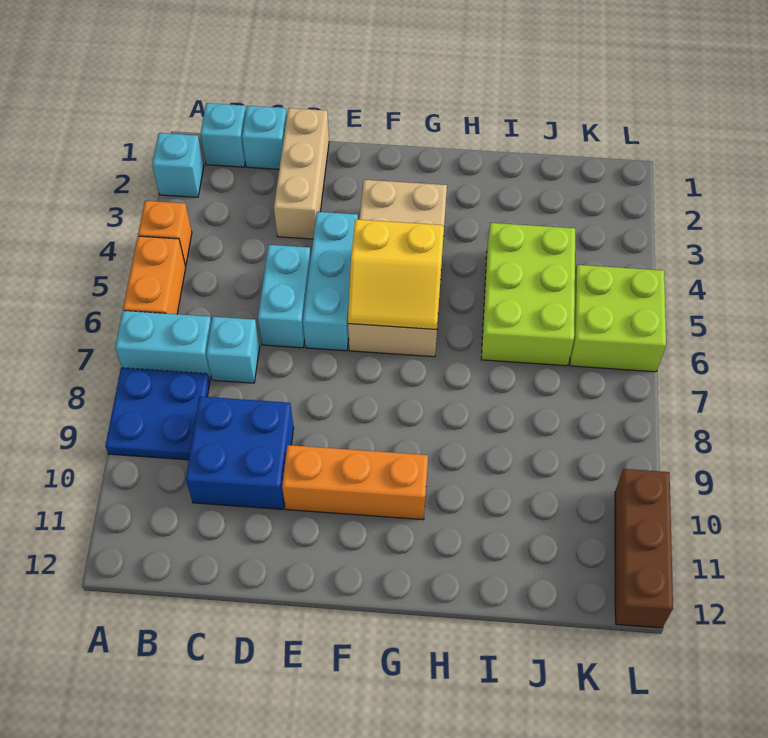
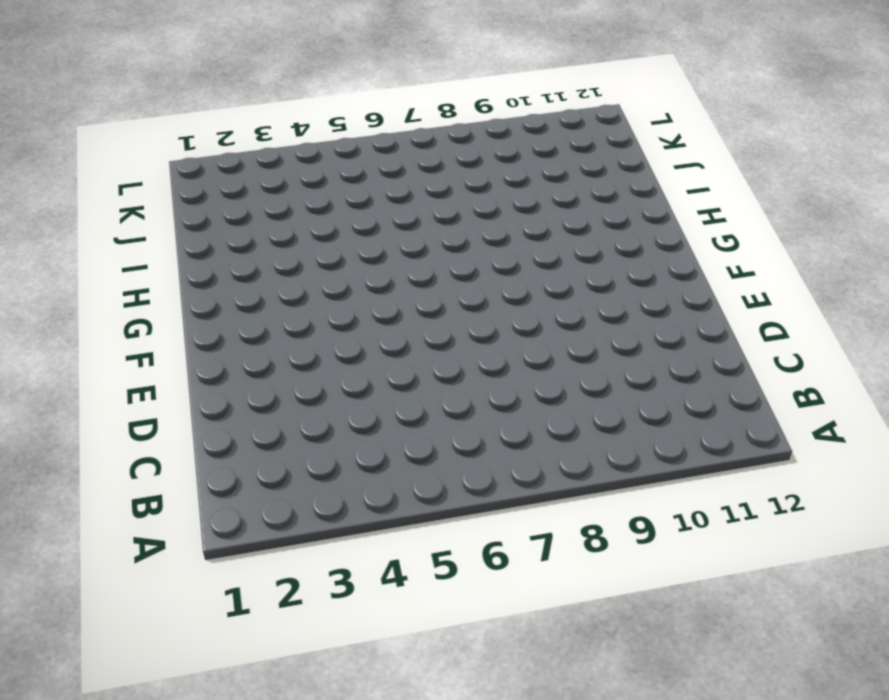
none -> cyan 1x1 brick [152,133,204,197]
none -> orange 1x1 brick [138,201,192,266]
none -> orange 1x2 brick [123,236,186,314]

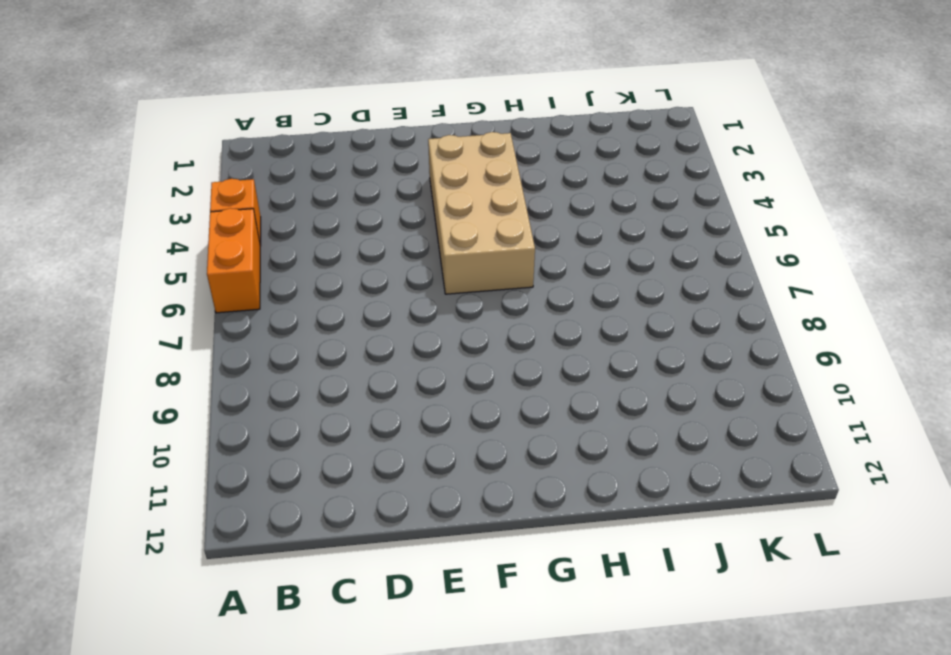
none -> cyan 1x1 brick [152,133,204,197]
none -> cyan 1x2 brick [115,311,211,380]
none -> blue 2x2 plate [105,368,210,460]

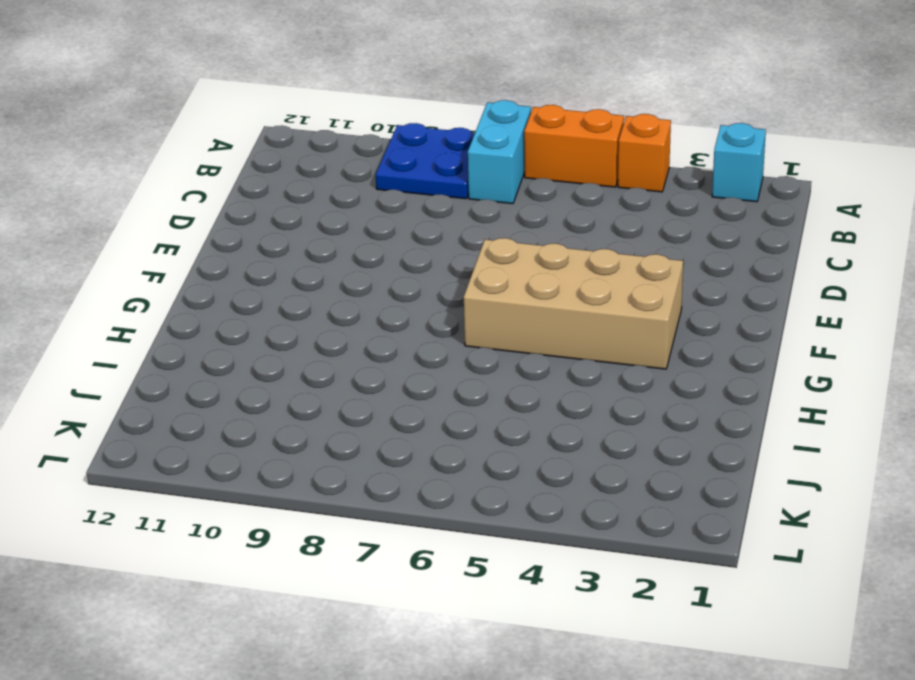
none -> cyan 1x1 brick [200,103,246,167]
none -> cyan 1x1 brick [242,106,287,169]
none -> cyan 1x1 brick [206,317,260,383]

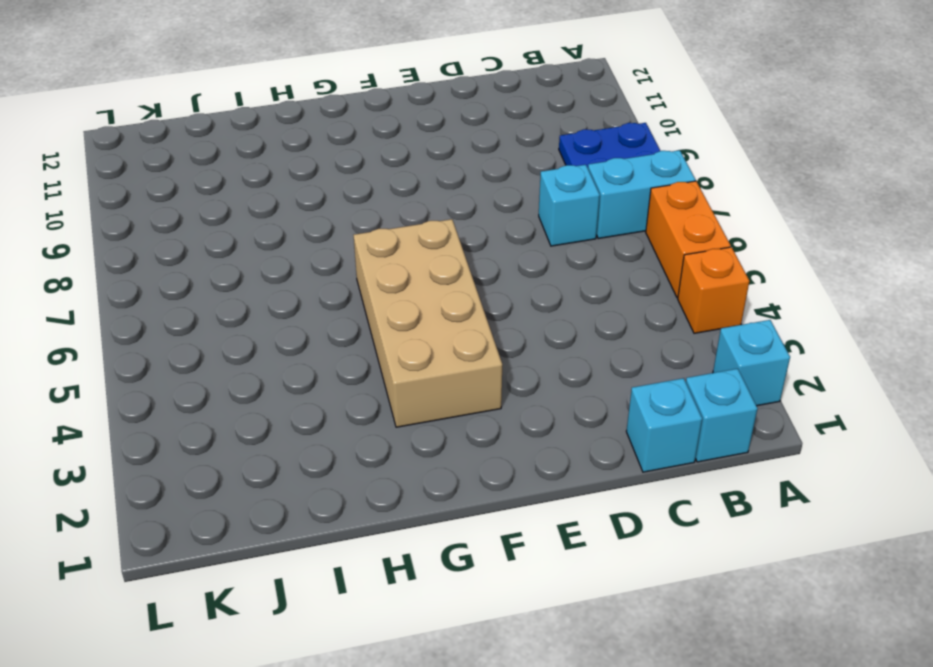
none -> blue 2x2 brick [186,396,294,509]
none -> tan 1x3 brick [274,108,329,239]
none -> cyan 1x2 brick [258,245,311,348]

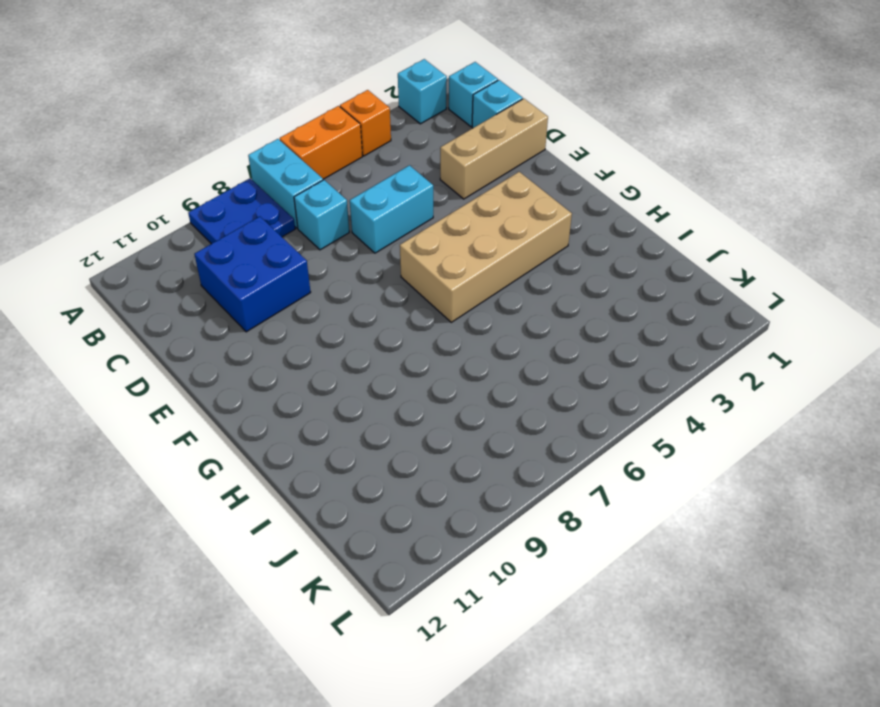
none -> cyan 1x3 brick [303,212,358,351]
none -> orange 1x3 brick [282,445,428,520]
none -> lime 2x3 brick [481,223,575,366]

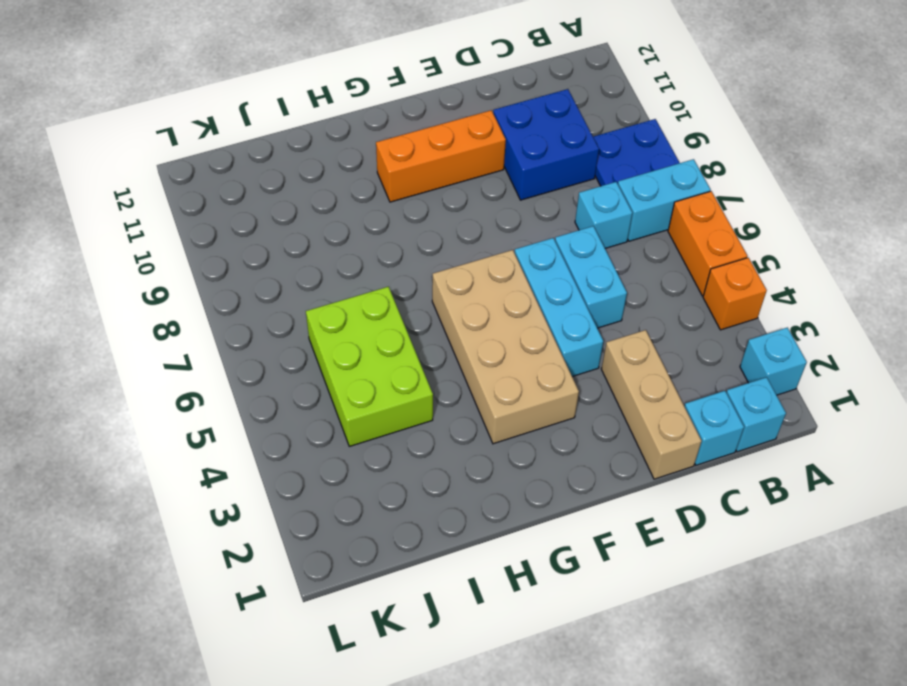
none -> lime 2x2 brick [570,265,666,372]
none -> brown 1x3 brick [615,469,673,628]
none -> yellow 2x2 slope [348,219,444,330]

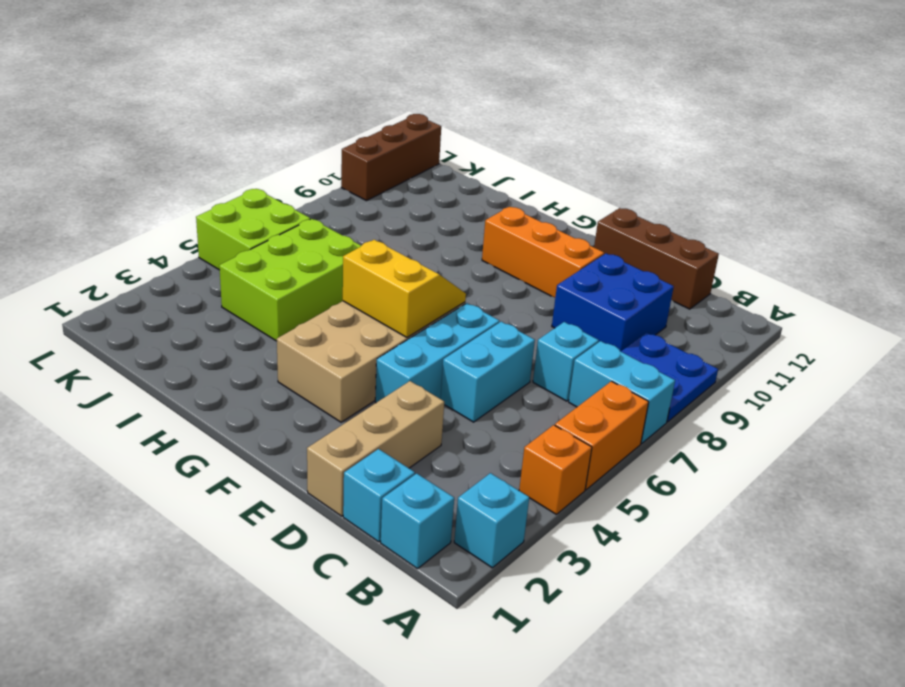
brown 1x3 brick [594,208,719,309] -> none

